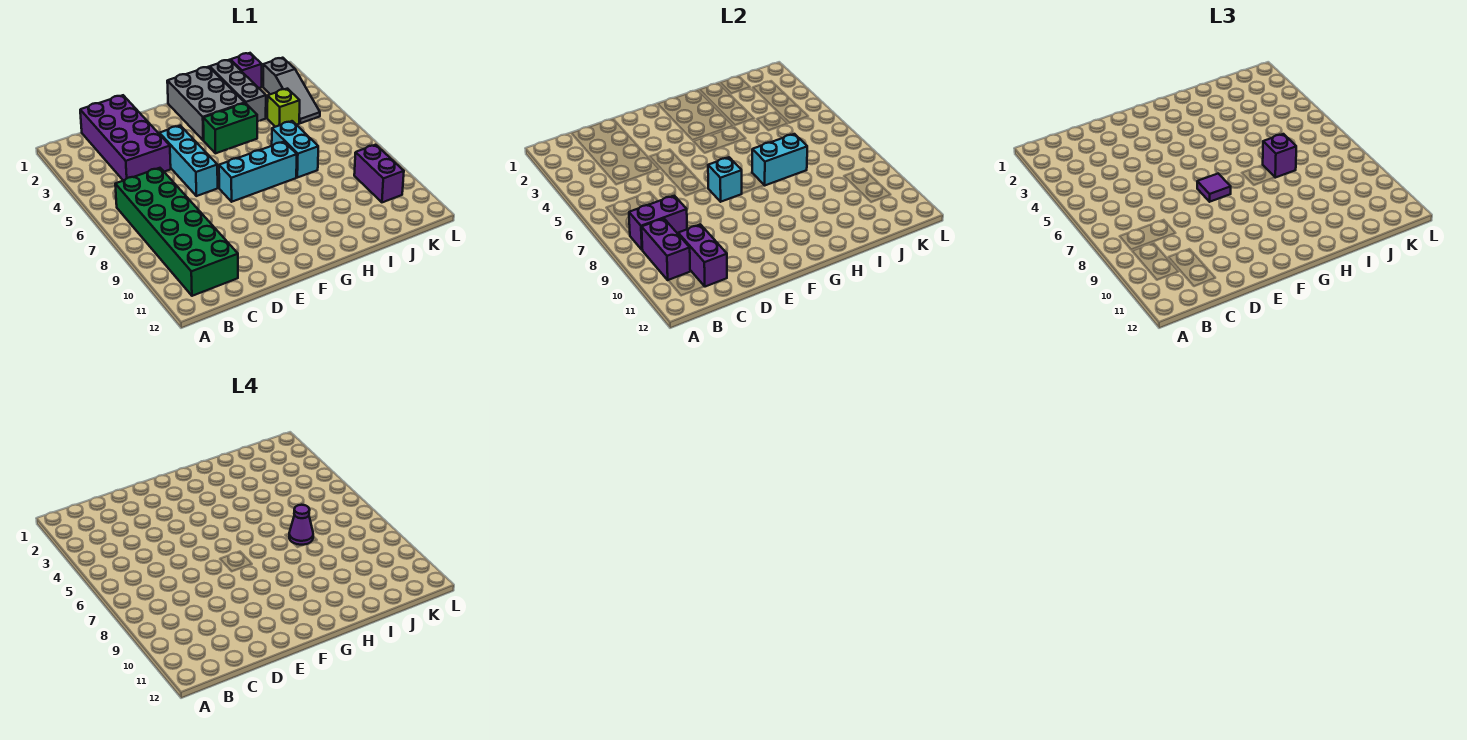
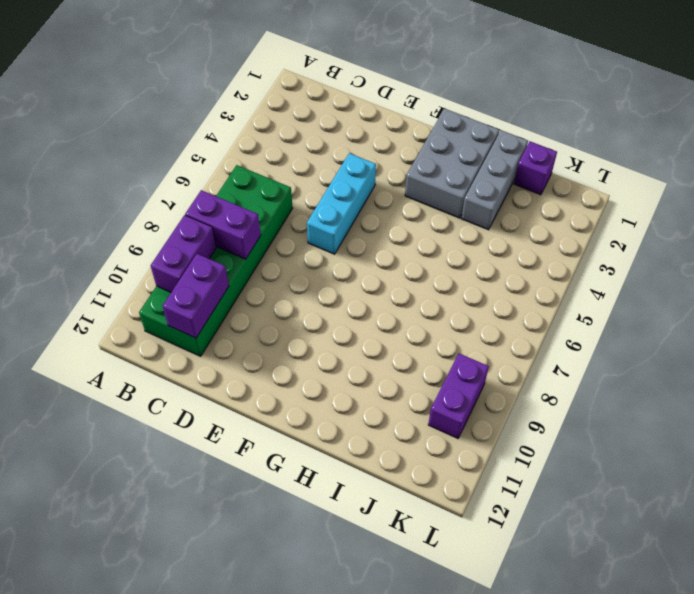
none -> purple 2x4 brick [80,95,171,181]
none -> cyan 1x3 brick [219,142,297,202]
none -> green 1x2 brick [203,103,257,153]

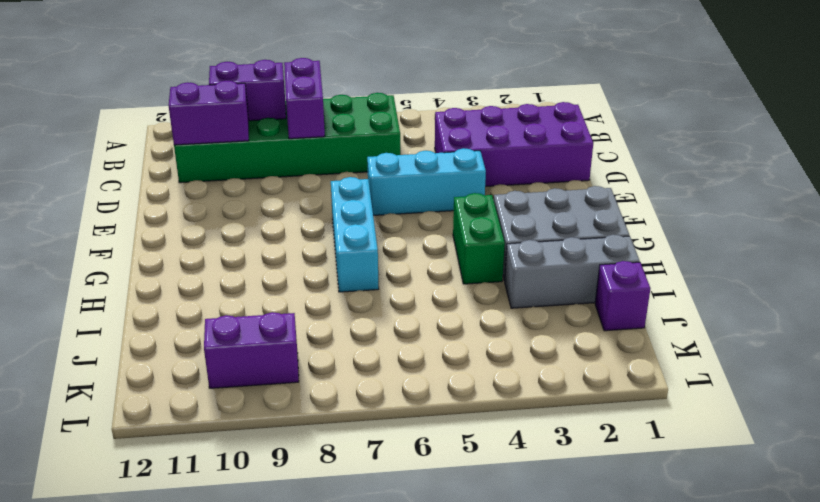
none -> cyan 1x2 brick [272,121,318,178]
none -> lime 1x1 brick [267,89,300,127]
none -> grey 1x3 slope [263,58,320,123]

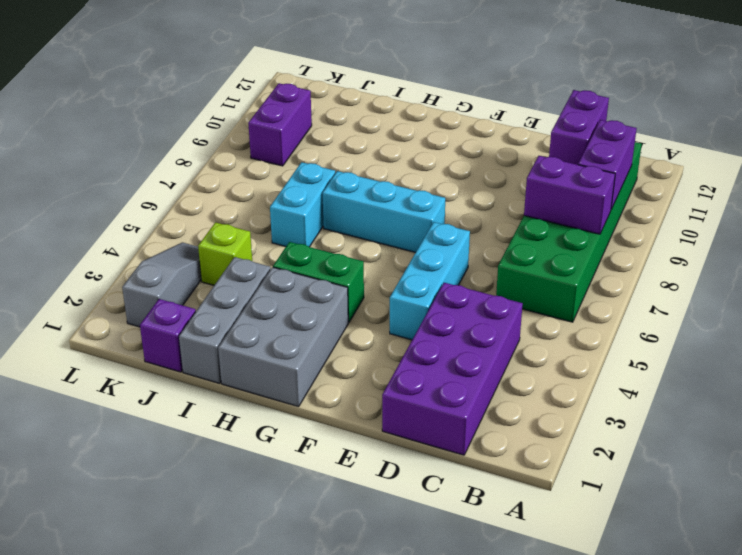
none -> cyan 1x1 brick [708,157,742,202]
none -> cyan 1x2 brick [752,134,807,185]
none -> purple 1x1 tile [1197,174,1231,202]

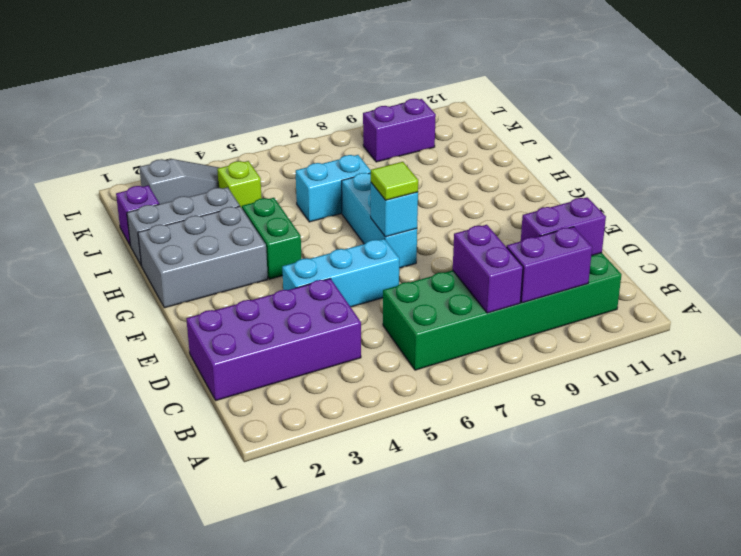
lime 1x1 tile [371,162,418,200] -> purple 1x1 tile [1197,174,1231,202]
none -> cyan 1x2 brick [752,134,807,185]
none -> purple 1x1 brick [1263,134,1296,178]
none -> purple 1x1 cone [289,505,313,545]

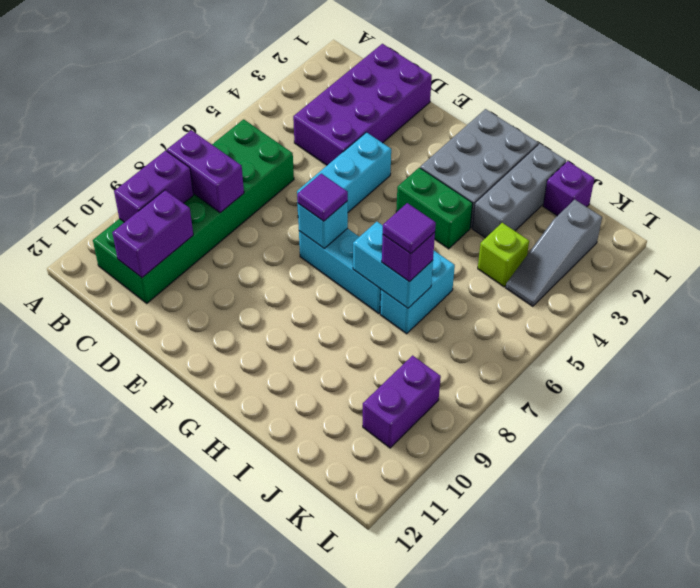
purple 1x1 tile [383,203,436,254] -> purple 1x1 cone [289,505,313,545]

